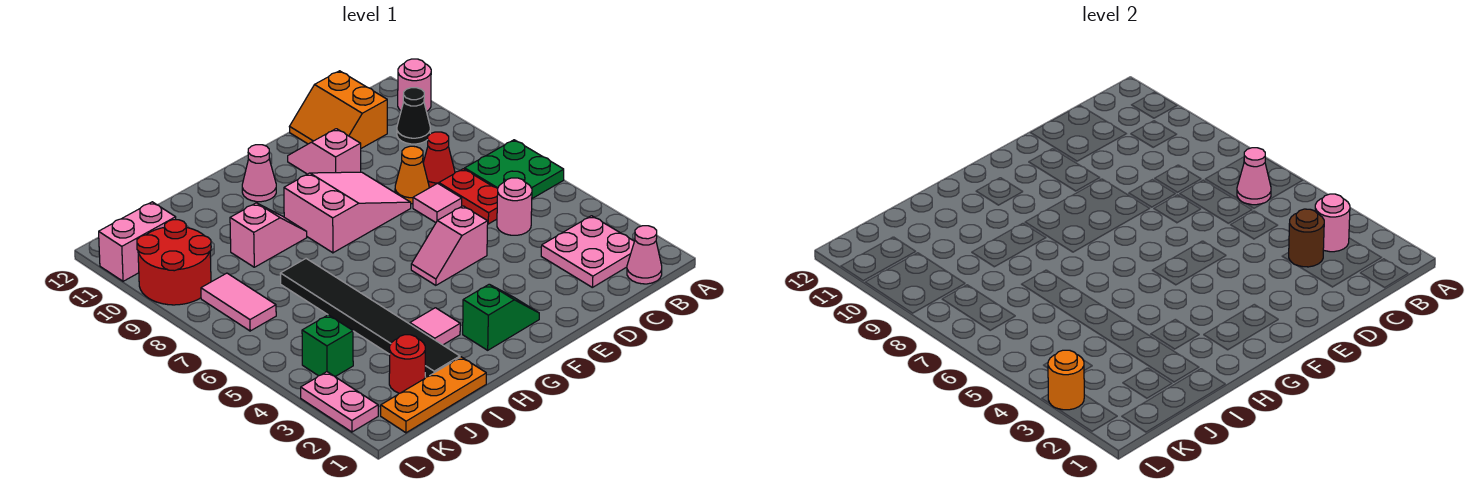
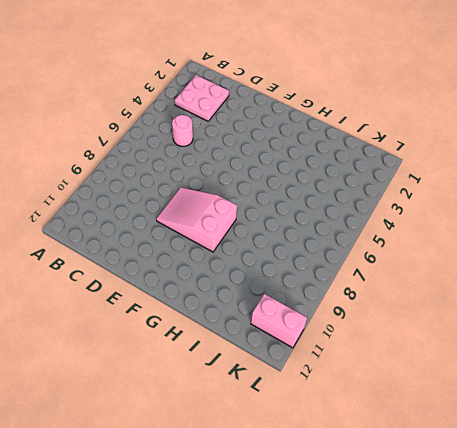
none -> green 2x2 plate [465,140,564,198]
none -> pink 1x1 round brick [398,59,431,112]
none -> pink 1x1 cone [627,226,662,284]
none -> black 1x1 cone [397,88,430,144]

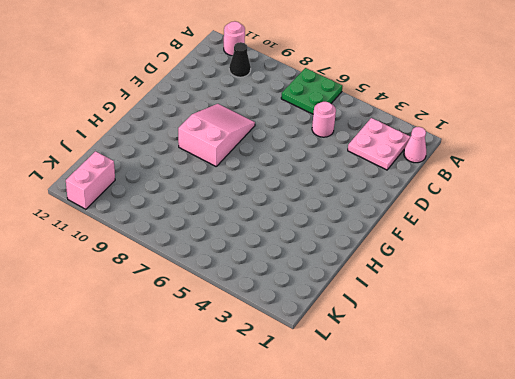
none -> red 1x2 plate [439,169,498,224]
none -> red 1x1 cone [423,132,455,188]
none -> orange 2x2 slope [290,71,387,148]
none -> pink 1x1 tile [413,183,462,223]

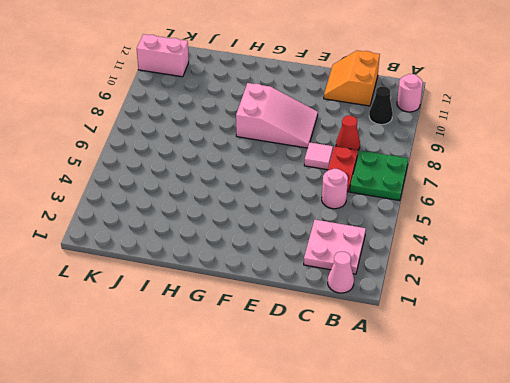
none -> orange 1x1 cone [395,146,429,204]
none -> pink 1x2 slope [411,206,488,285]
none -> pink 1x2 slope [288,129,361,174]
none -> green 1x2 slope [463,284,539,350]

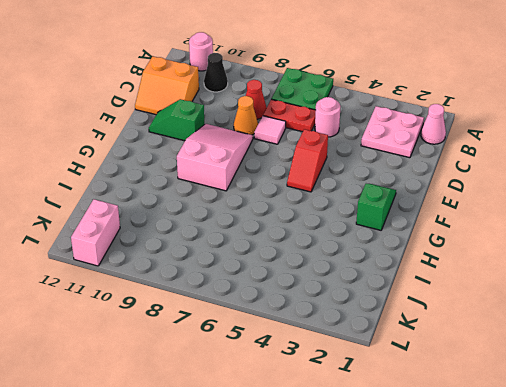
red 1x2 slope [287,129,328,192] -> pink 1x2 slope [411,206,488,285]
green 1x2 slope [149,99,204,141] -> pink 1x2 slope [288,129,361,174]
none -> pink 1x1 cone [242,145,276,202]
none -> pink 1x1 tile [410,308,460,345]
none -> pink 1x2 slope [230,203,307,267]
none -> orange 1x3 plate [381,357,486,433]

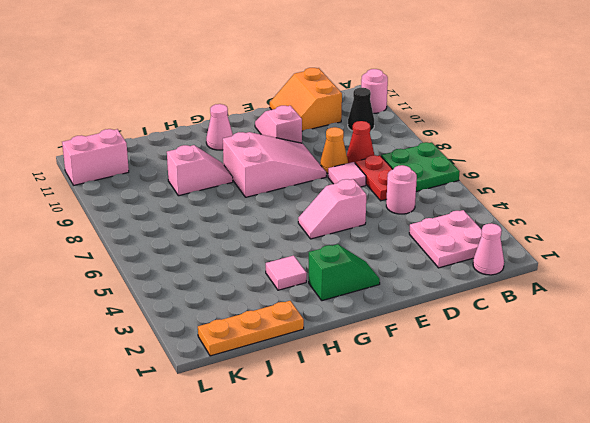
none -> black 1x6 tile [280,259,460,377]
none -> red 1x1 round brick [389,335,425,393]
none -> green 1x1 brick [302,315,353,376]
none -> pink 1x2 tile [201,273,276,331]

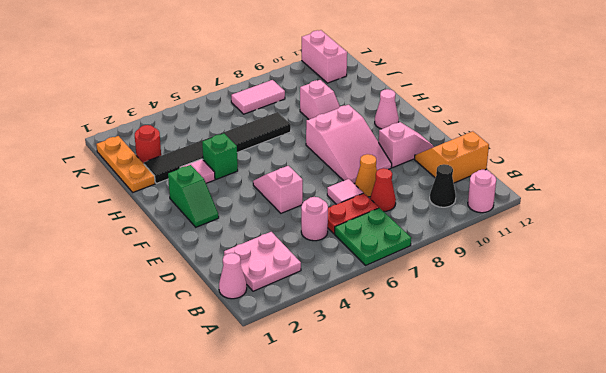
green 1x1 brick [202,134,238,179] -> green 1x1 brick moved to [302,315,353,376]
none -> red 2x2 round brick [137,220,211,305]
none -> pink 1x2 plate [301,372,378,432]
none -> pink 1x1 round brick [1315,194,1350,252]
none -> pink 1x1 cone [1237,148,1271,205]

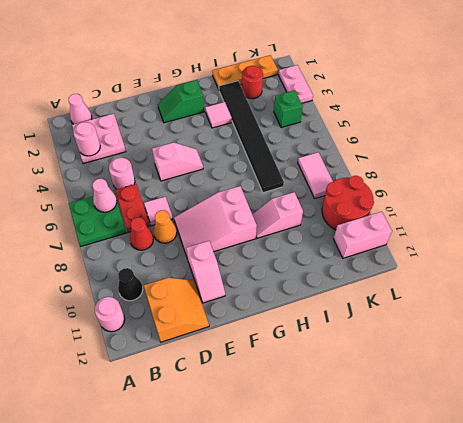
none -> pink 1x1 cone [242,145,276,202]
none -> brown 1x1 round brick [1289,209,1324,267]
none -> orange 1x1 round brick [1048,350,1084,410]

